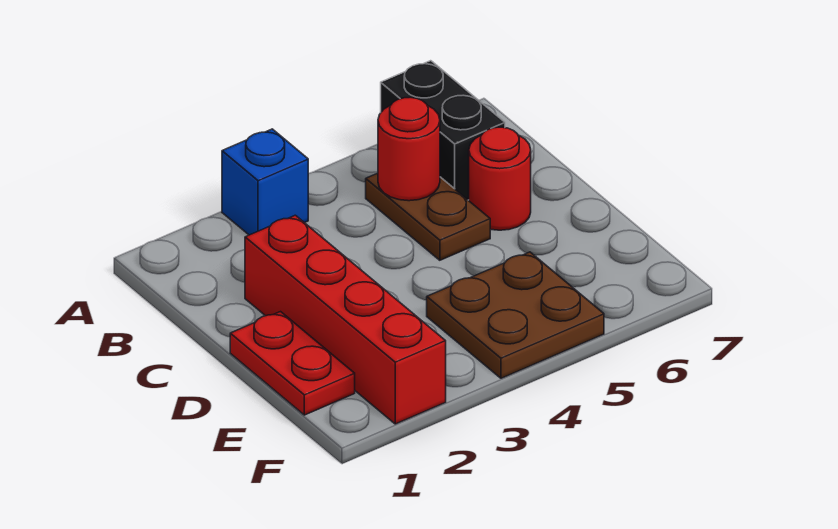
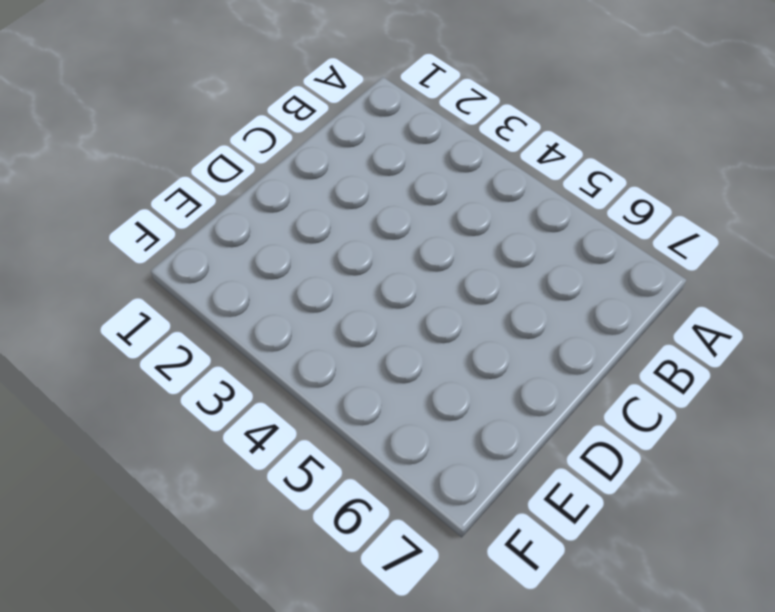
none -> blue 1x1 brick [222,129,308,235]
none -> black 1x2 brick [381,61,505,200]

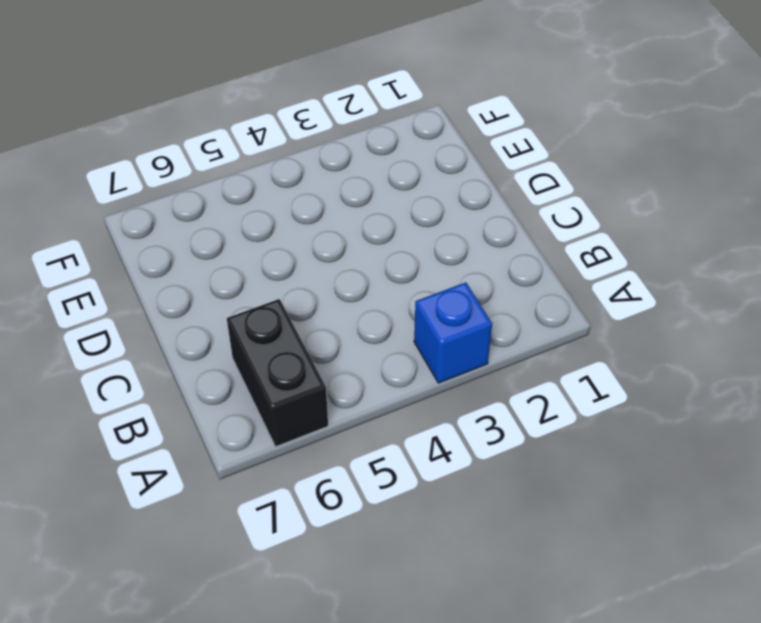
none -> brown 1x2 plate [366,173,490,260]
none -> red 1x4 brick [245,215,446,424]

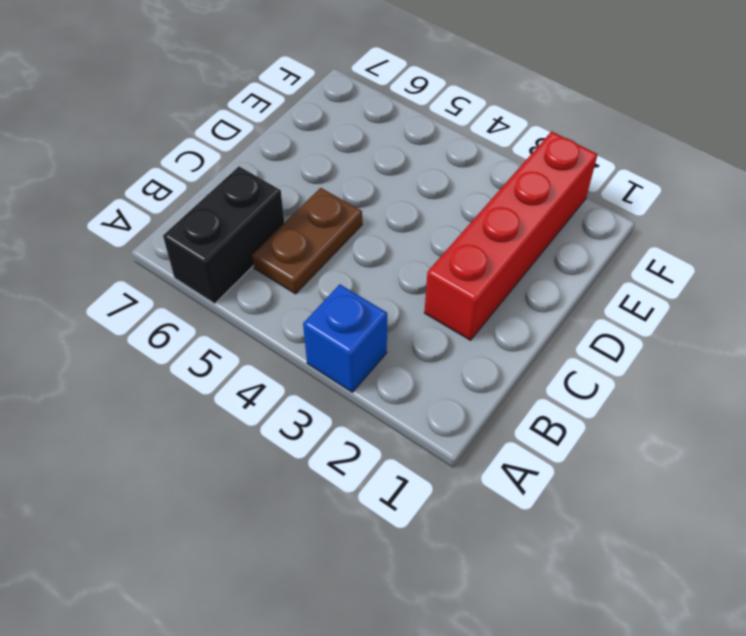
none -> red 1x1 round brick [469,127,531,230]
none -> red 1x2 plate [230,312,355,415]

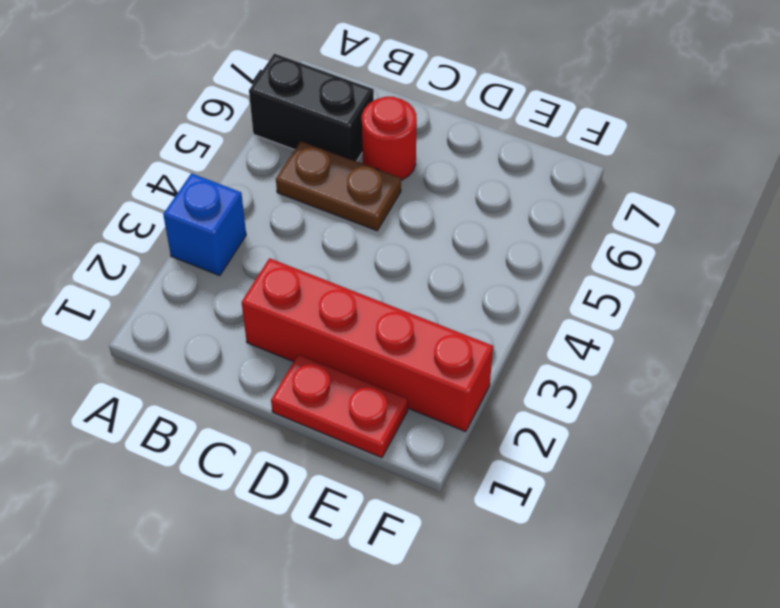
none -> brown 2x2 plate [427,252,604,378]
none -> red 1x1 round brick [378,97,440,201]

